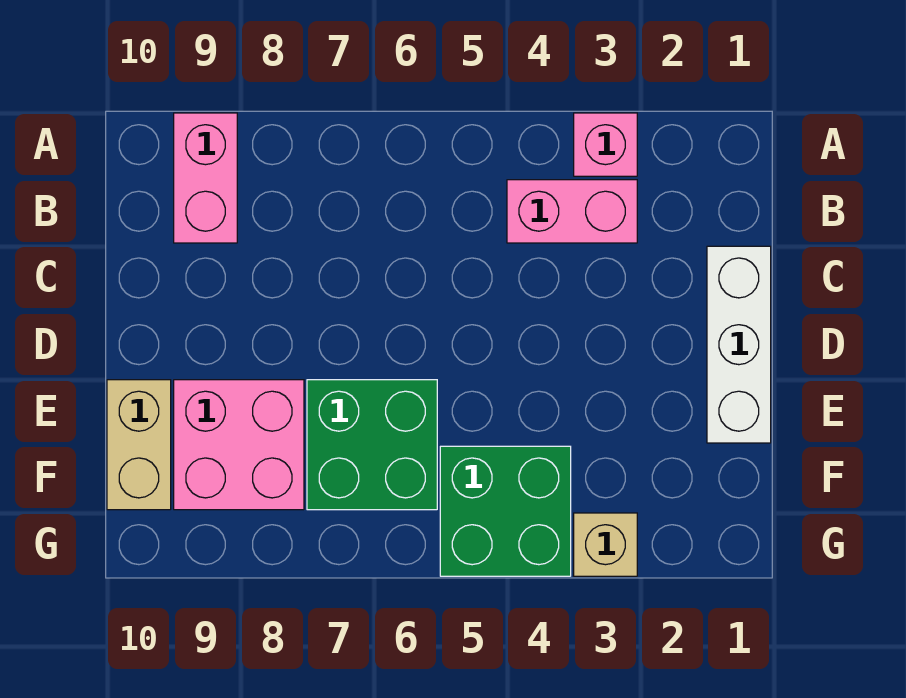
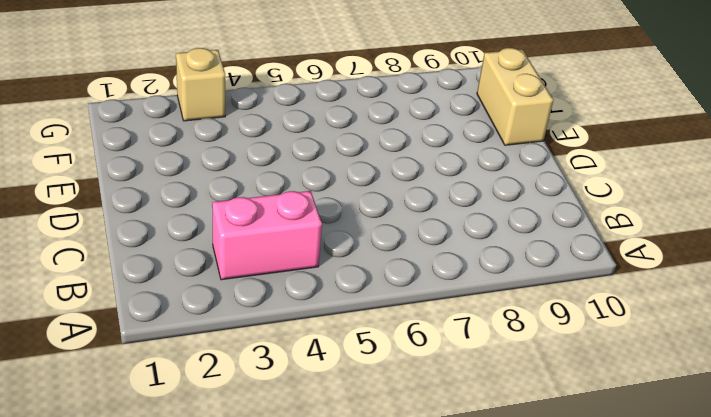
none -> pink 1x1 brick [574,113,637,176]
none -> pink 1x2 brick [174,113,237,243]

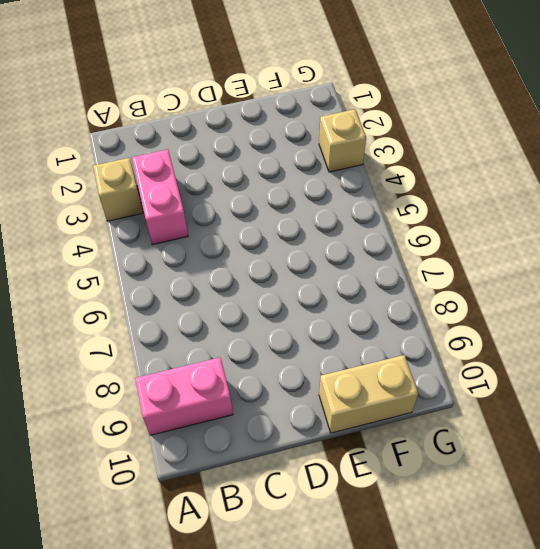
tan 1x1 brick [93,158,143,221] -> pink 1x1 brick [574,113,637,176]
none -> white 1x3 brick [707,246,771,443]
none -> green 2x2 brick [307,380,437,510]

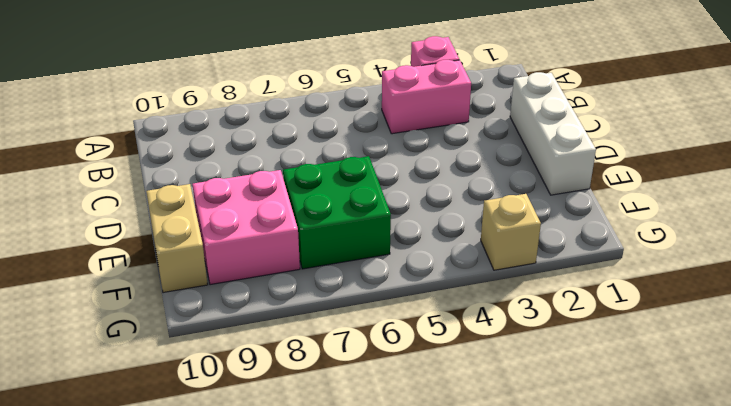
none -> pink 1x2 brick [174,113,237,243]
none -> green 2x2 brick [440,446,571,576]

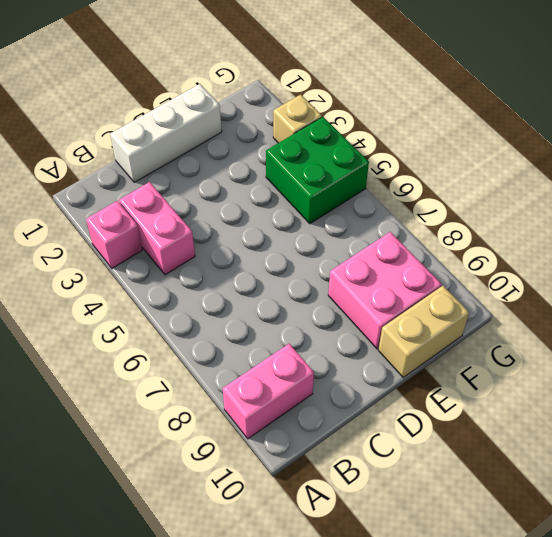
none -> green 2x2 brick [307,380,437,510]

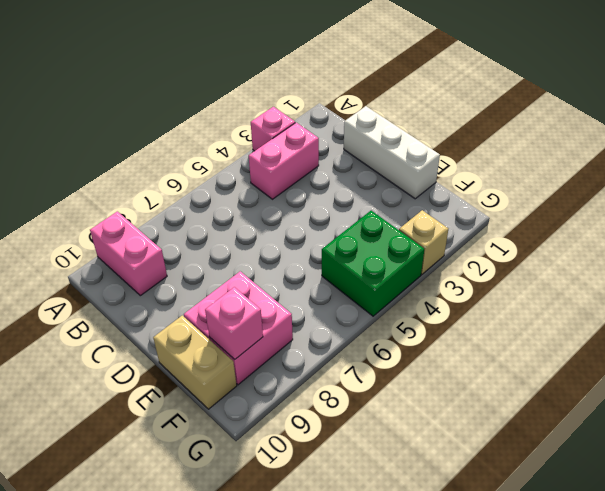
pink 1x1 brick [205,287,263,359] -> none
none -> green 2x2 brick [307,380,437,510]

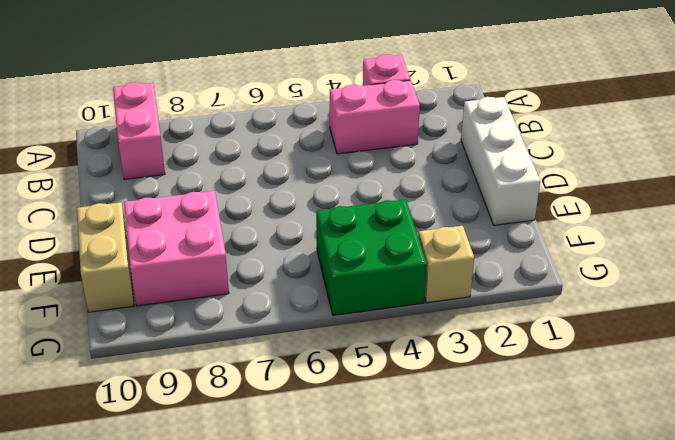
none -> green 2x2 brick [307,380,437,510]

